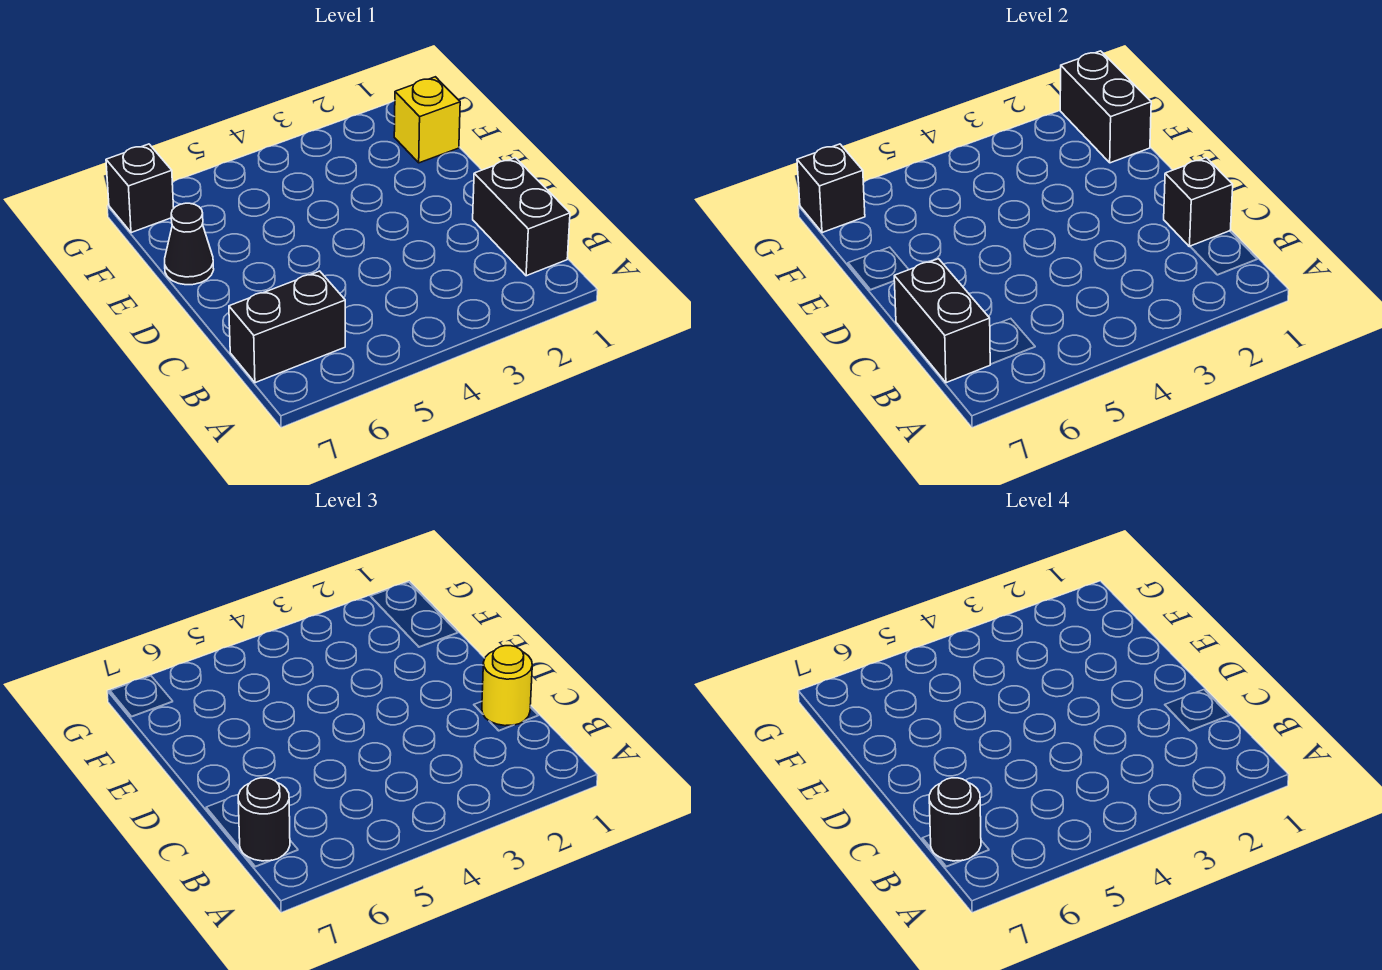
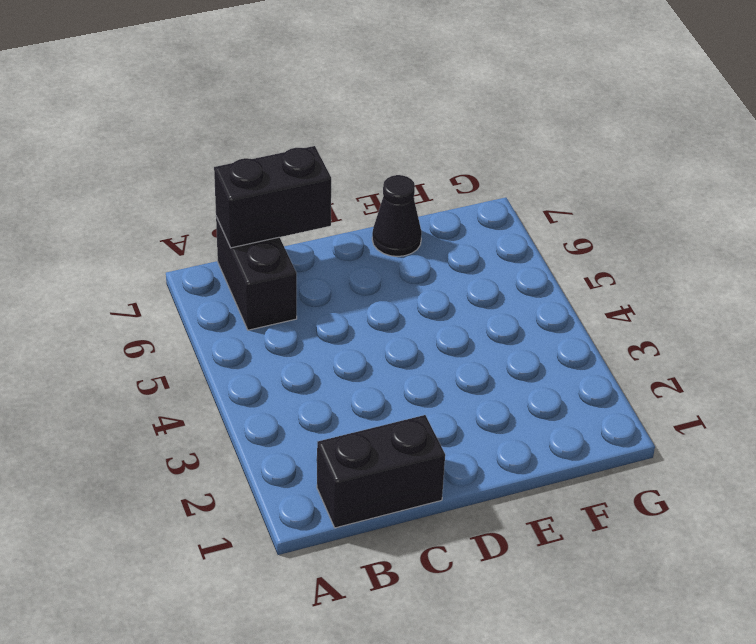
none -> yellow 1x1 brick [394,77,460,163]
none -> black 1x1 brick [106,144,174,233]
none -> black 1x1 brick [1164,158,1233,247]

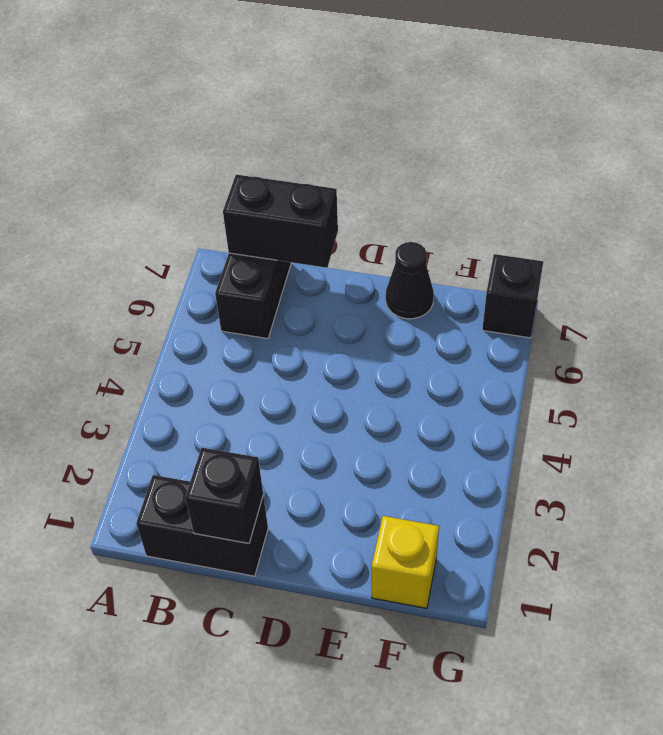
none -> black 1x2 brick [1060,51,1151,163]
none -> black 1x1 brick [797,144,865,233]
none -> black 1x1 round brick [238,778,290,861]

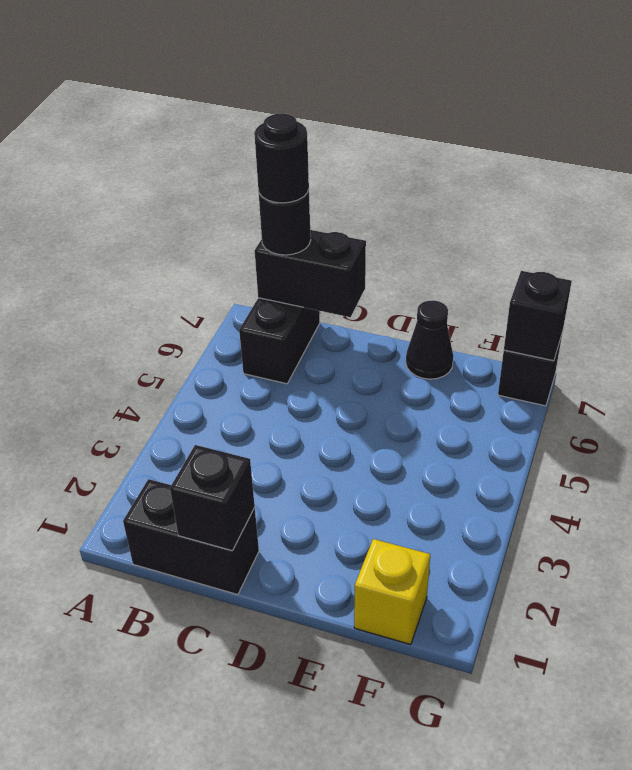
none -> black 1x2 brick [1060,51,1151,163]
none -> yellow 1x1 round brick [482,646,532,726]

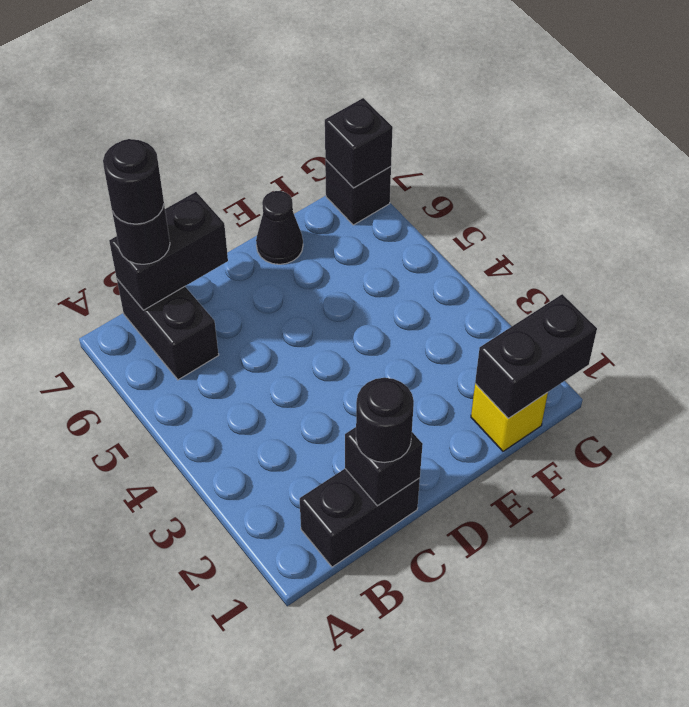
black 1x1 round brick [356,378,414,462] -> yellow 1x1 round brick [482,646,532,726]

